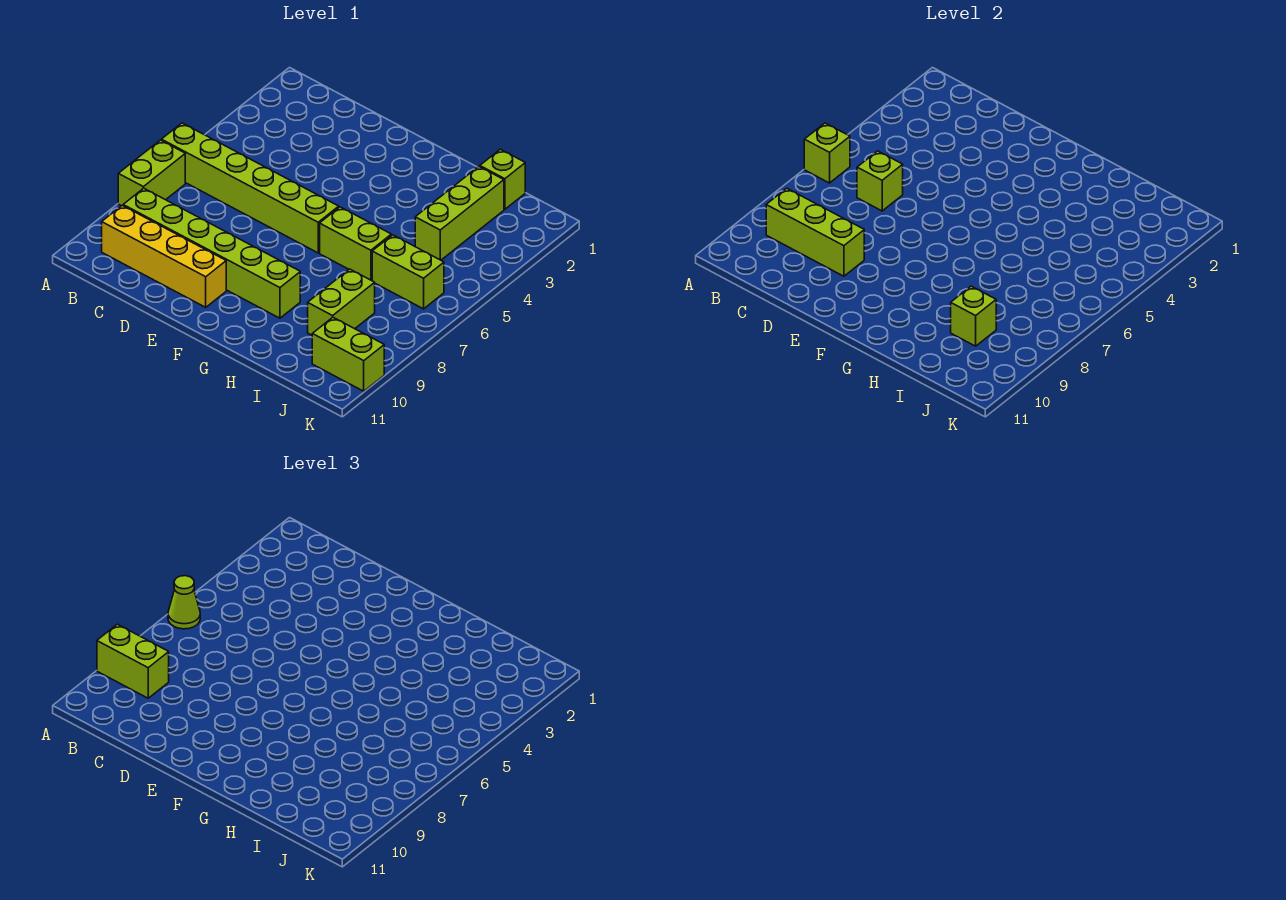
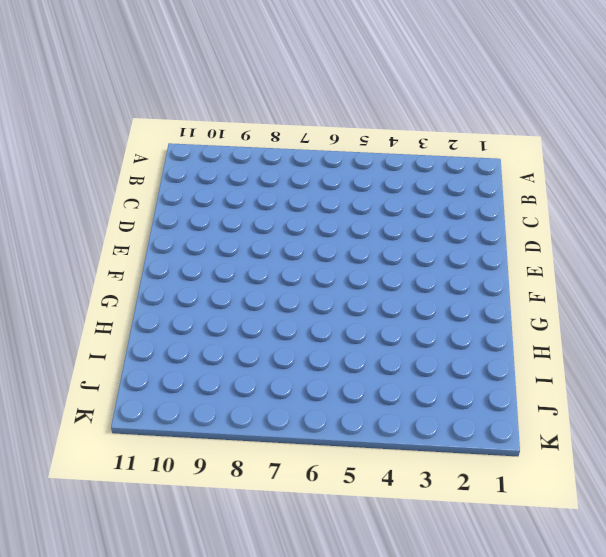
none -> lime 1x6 brick [161,123,339,253]
none -> lime 1x2 brick [118,140,185,206]
none -> lime 1x6 brick [123,188,300,318]

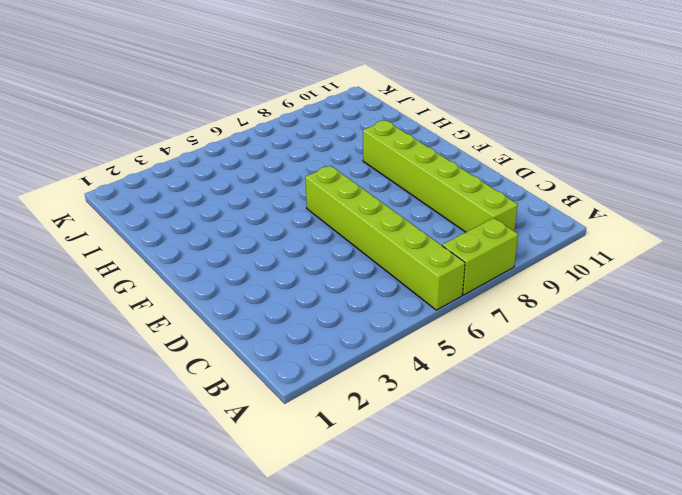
none -> yellow 1x4 brick [102,205,226,307]
none -> lime 1x2 brick [320,207,391,281]
none -> lime 1x1 brick [480,149,525,209]

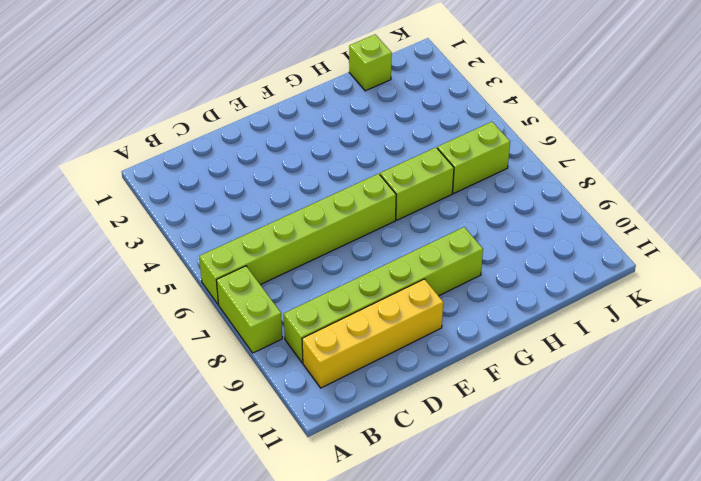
none -> lime 1x3 brick [415,167,504,260]
none -> lime 1x2 brick [308,269,375,335]
none -> lime 1x2 brick [312,318,384,391]

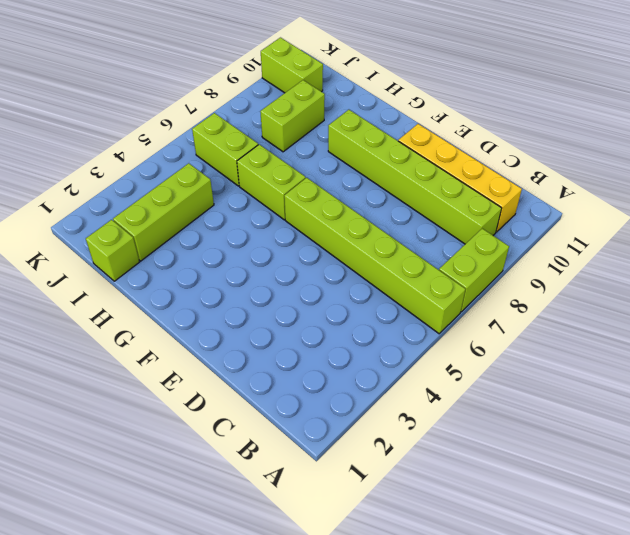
none -> lime 1x1 brick [804,123,850,183]
none -> lime 1x3 brick [766,188,864,276]
none -> lime 1x1 brick [857,151,903,211]

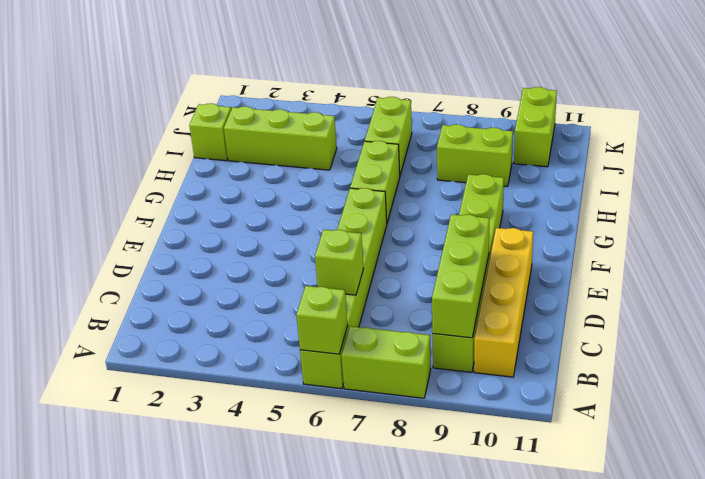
none -> lime 1x1 brick [951,286,996,346]
none -> lime 1x1 cone [168,576,200,629]
none -> lime 1x2 brick [97,624,169,698]

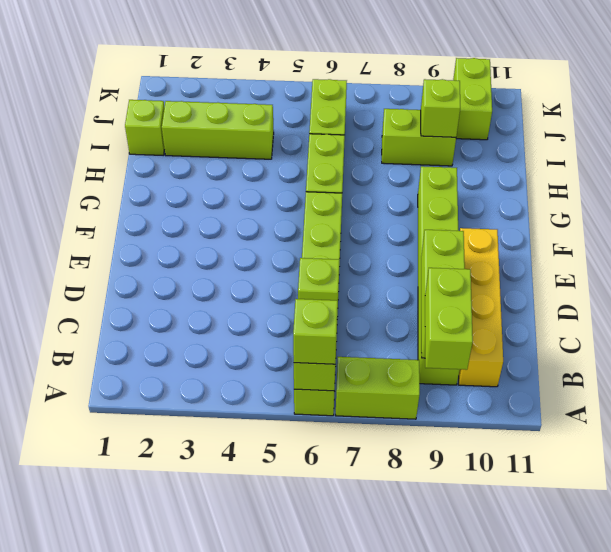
lime 1x1 brick [293,299,338,364] -> lime 1x1 cone [168,576,200,629]

